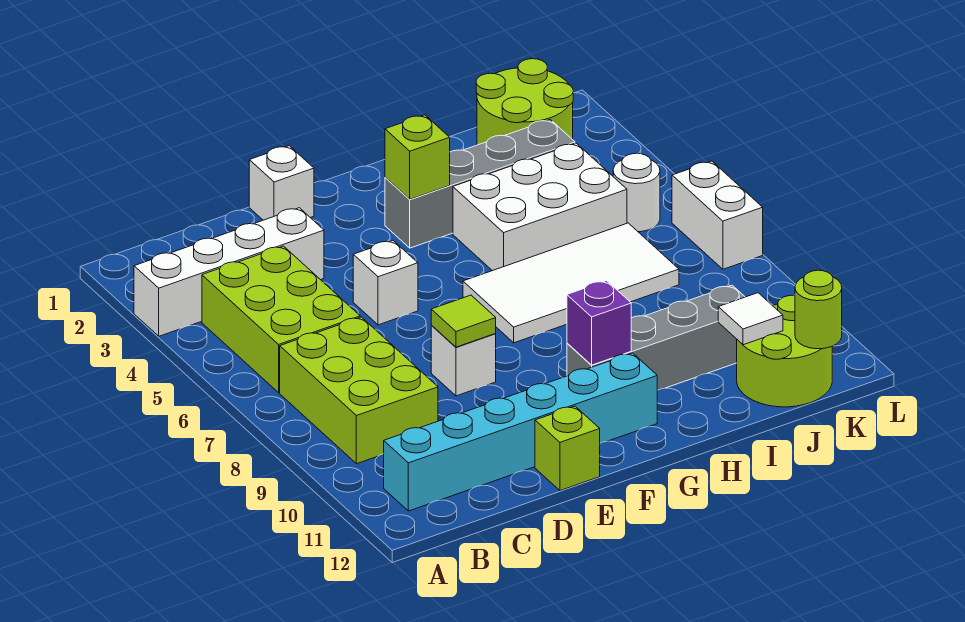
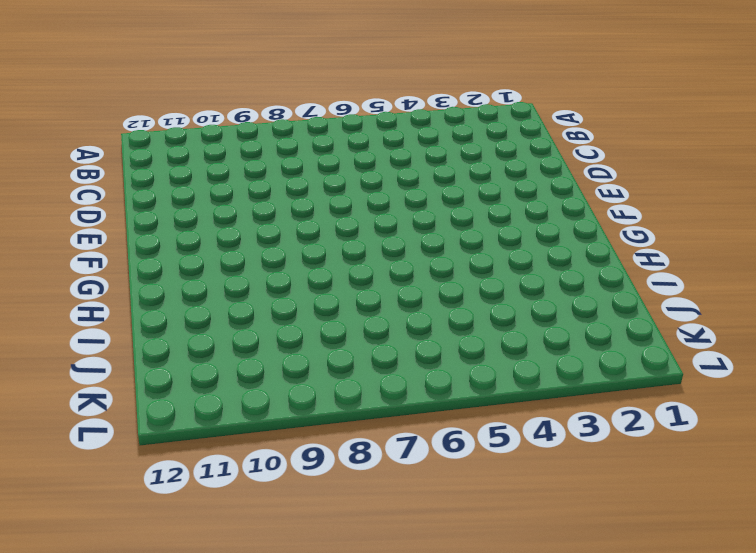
none -> white 1x4 brick [134,208,324,336]
none -> lime 2x3 brick [202,246,360,392]
none -> lime 2x3 brick [280,317,438,464]

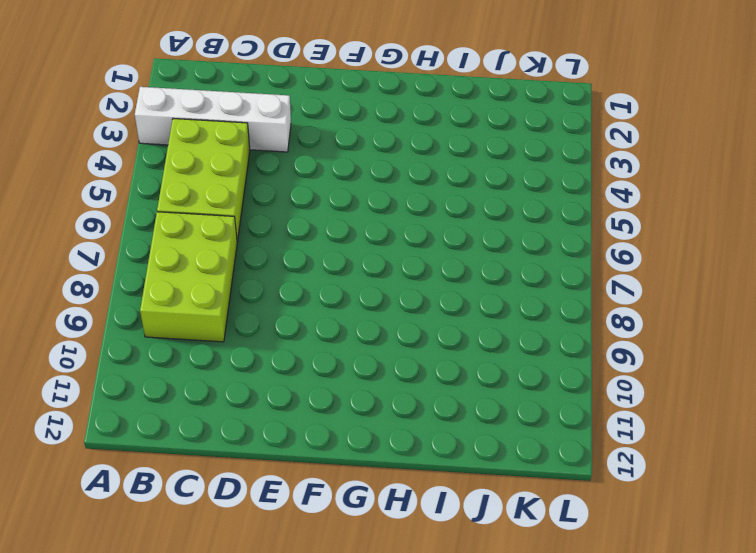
none -> cyan 1x6 brick [384,353,657,511]
none -> white 1x1 brick [249,146,314,220]
none -> white 1x1 brick [353,241,418,325]

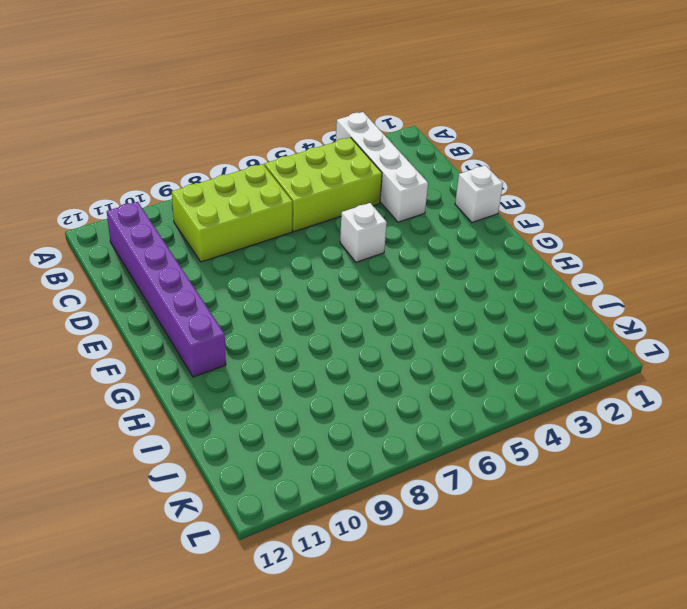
purple 1x6 brick [107,202,226,377] -> cyan 1x6 brick [384,353,657,511]
none -> white 1x1 brick [431,326,496,396]
none -> lime 1x1 brick [535,406,600,491]
none -> grey 1x4 brick [385,120,575,248]

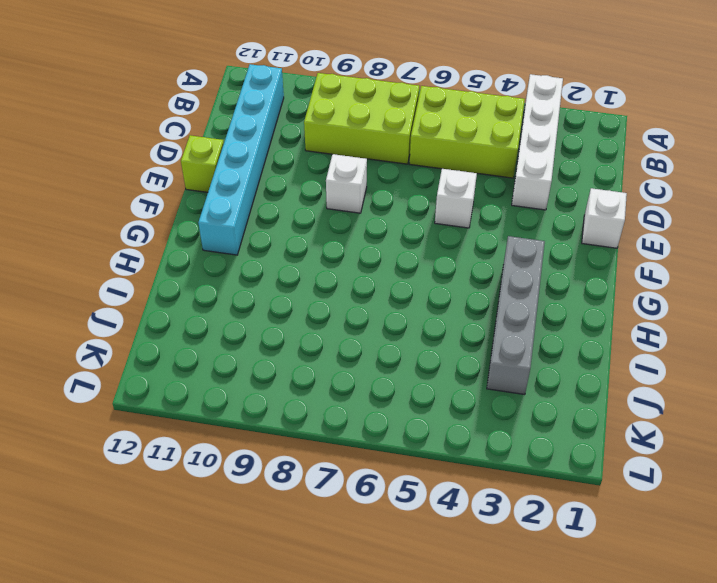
none -> white 2x4 tile [463,223,679,343]
none -> grey 1x4 brick [567,285,745,390]
none -> white 2x3 brick [453,143,627,271]

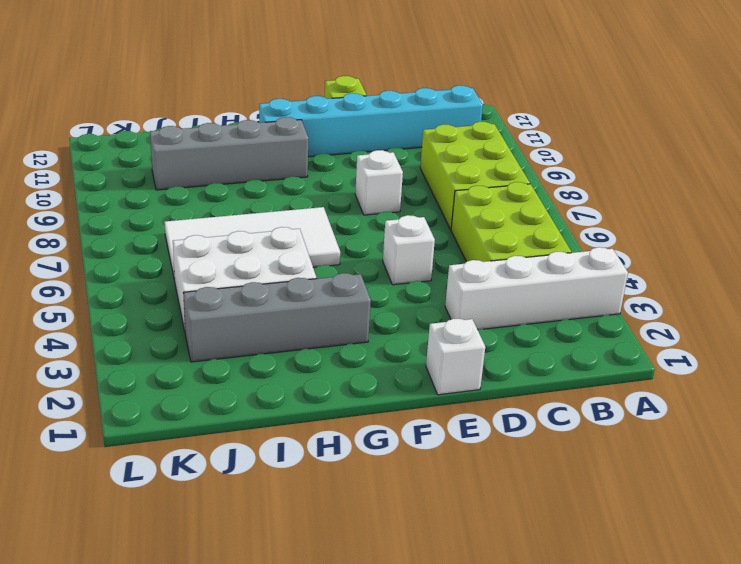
none -> lime 2x2 round brick [476,59,573,145]
none -> lime 2x2 round brick [737,295,832,407]
none -> white 1x1 round brick [613,153,660,232]

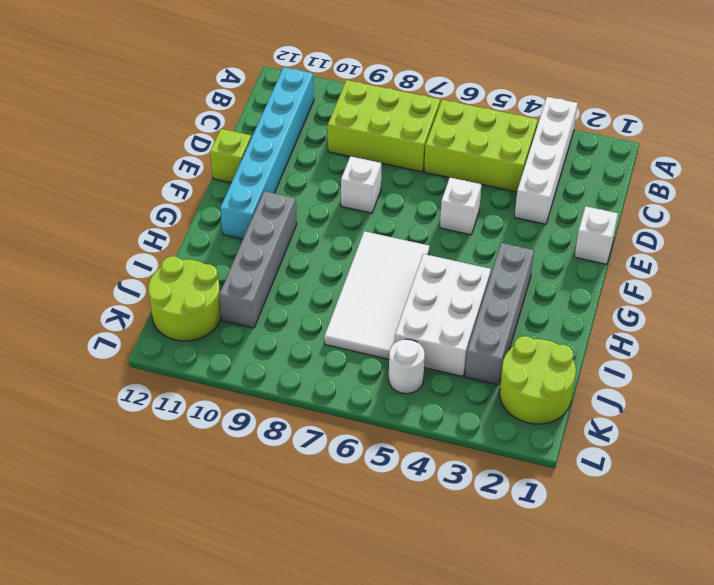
none -> white 1x2 brick [672,161,763,269]
none -> lime 1x1 tile [431,295,496,347]
none -> lime 1x1 brick [385,115,450,199]

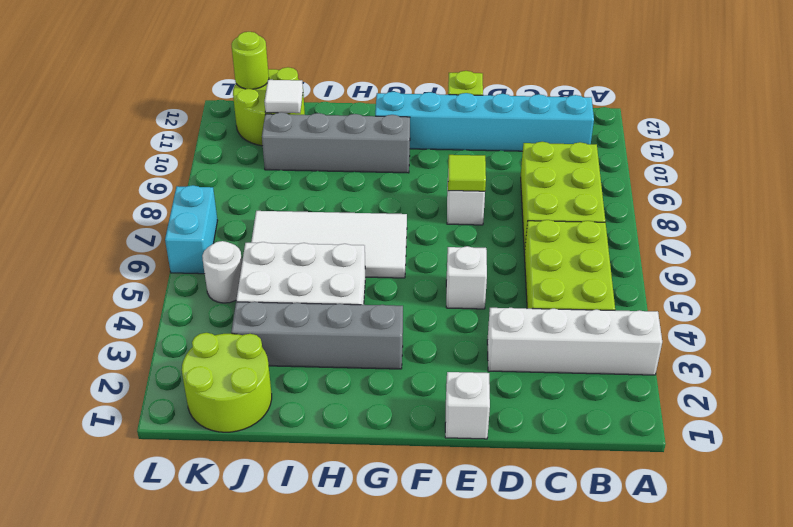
cyan 1x2 brick [165,185,218,274] -> white 1x2 brick [672,161,763,269]
none -> lime 1x1 brick [385,115,450,199]
none -> purple 1x1 brick [567,281,631,365]

